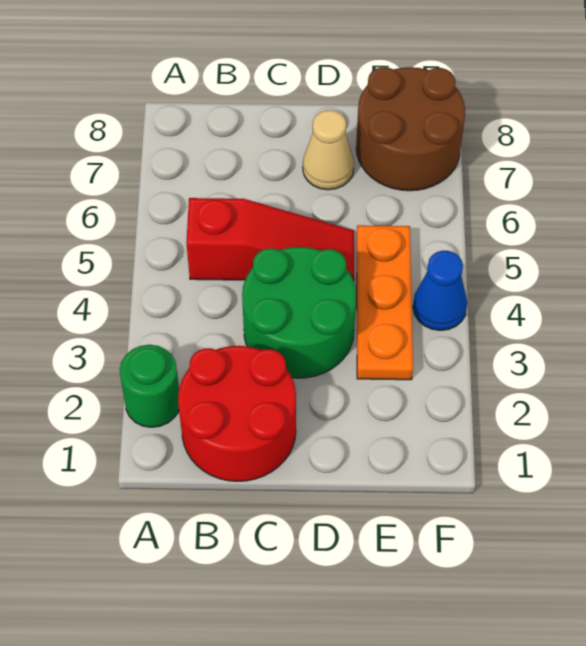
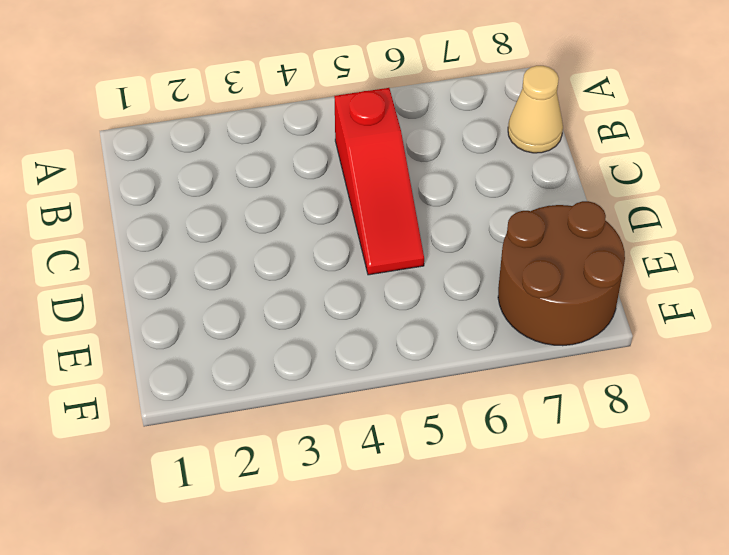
tan 1x1 cone [508,66,563,153] -> tan 1x1 cone moved to [303,110,354,190]
none -> green 1x1 round brick [120,345,179,427]
none -> red 2x2 round brick [178,346,296,481]

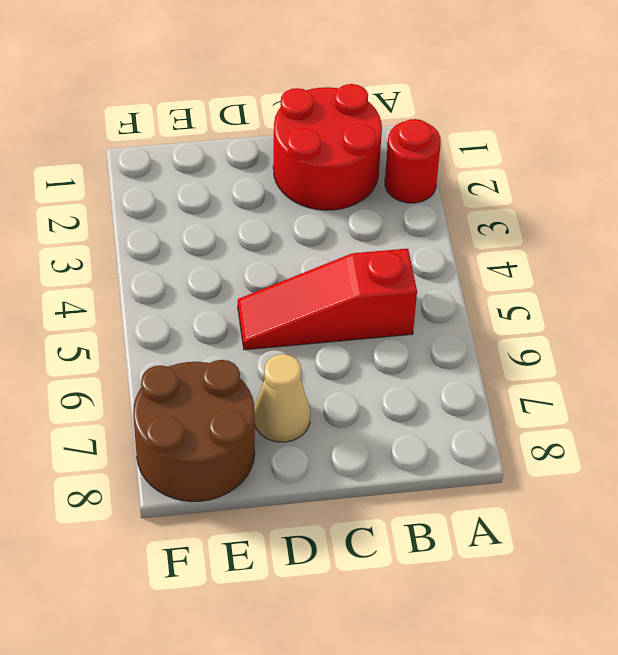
red 1x1 round brick [385,119,441,203] -> green 1x1 round brick [120,345,179,427]
none -> green 2x2 round brick [242,247,356,378]
none -> orange 1x3 plate [357,225,413,380]

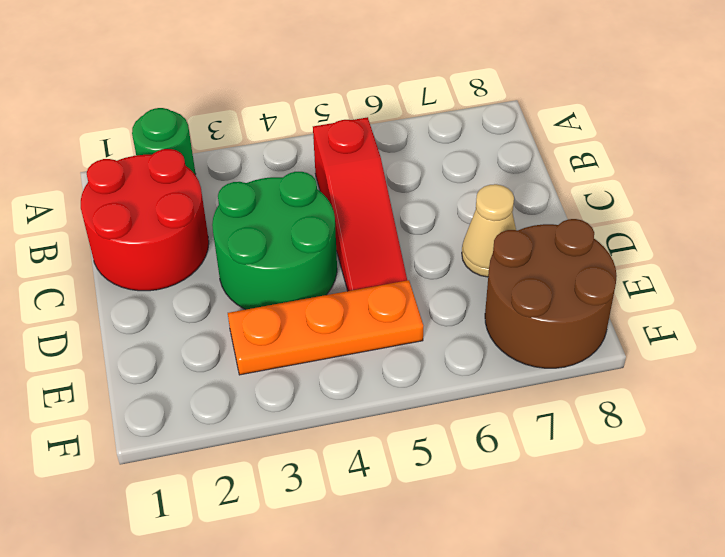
none -> blue 1x1 cone [413,251,467,330]

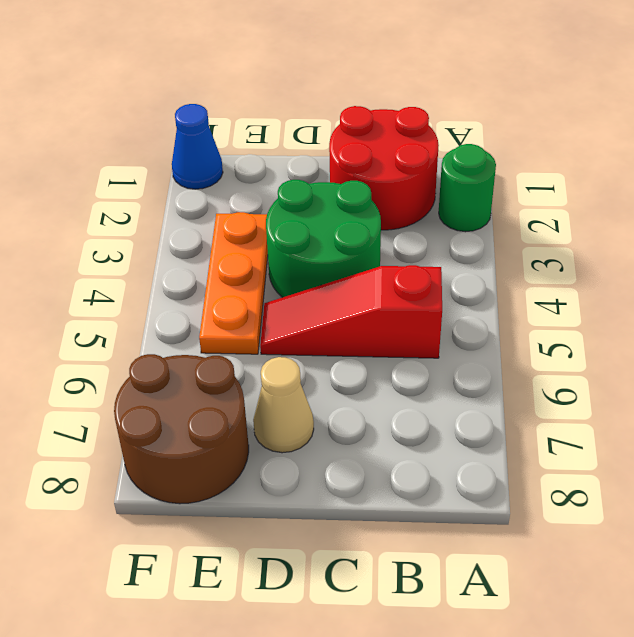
blue 1x1 cone [172,104,223,189] -> blue 1x1 cone moved to [413,251,467,330]

